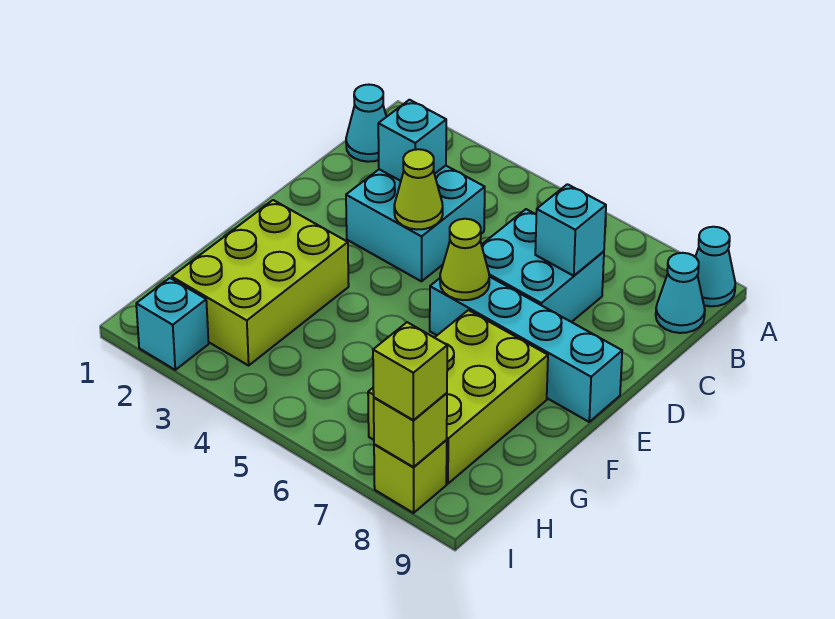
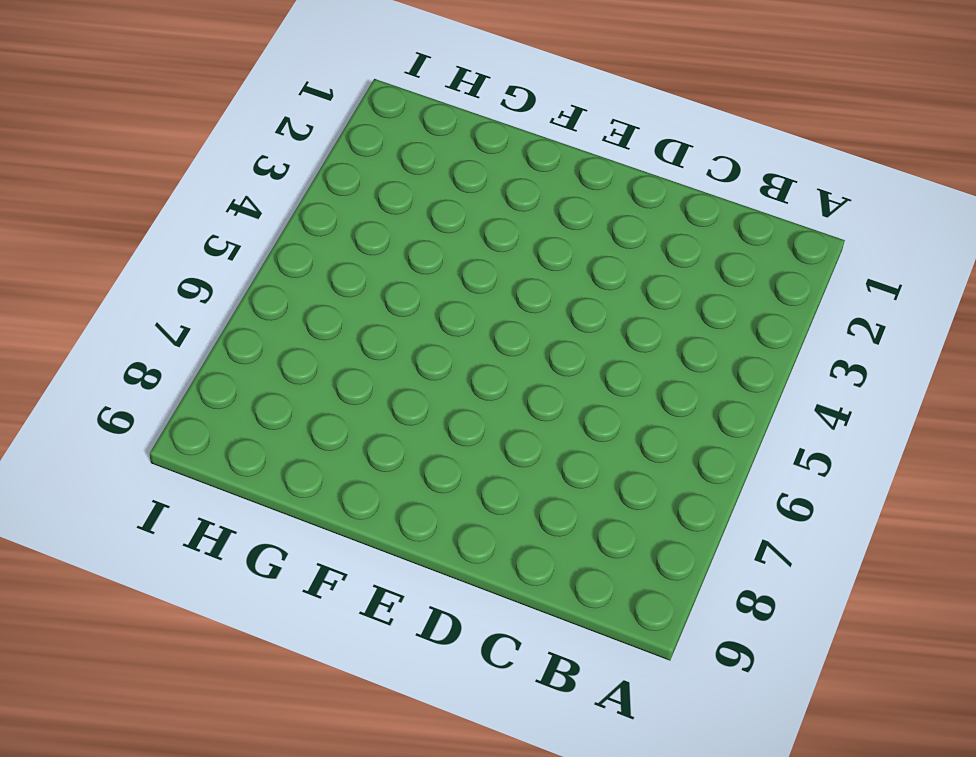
none -> cyan 1x1 cone [695,227,735,306]
none -> cyan 1x1 cone [346,85,386,162]
none -> cyan 1x1 cone [656,253,705,333]

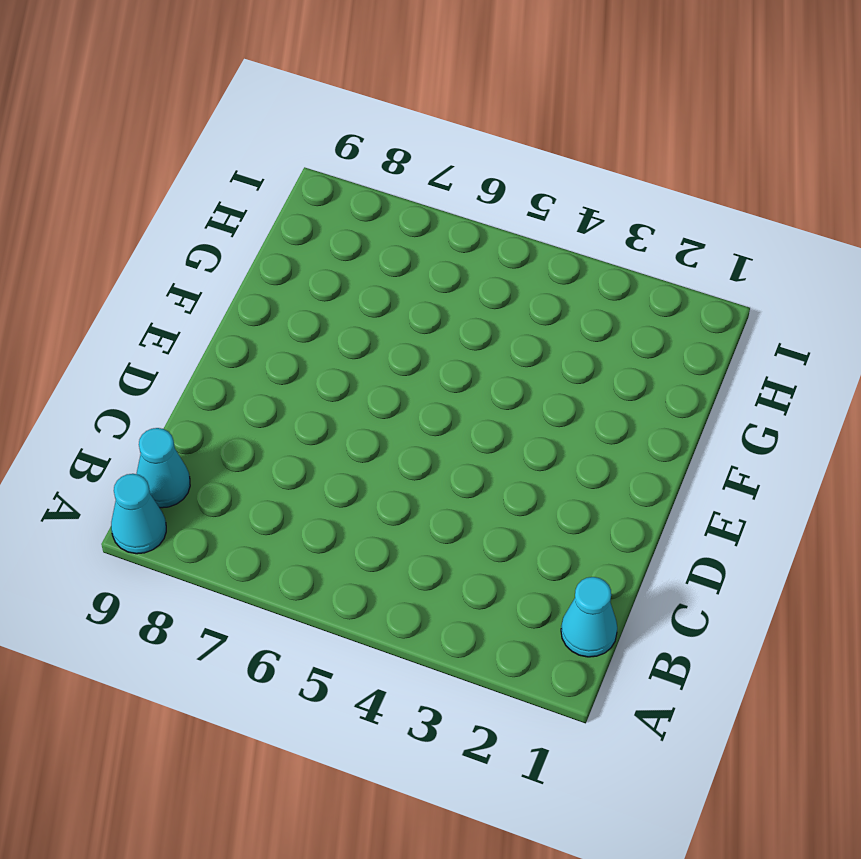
none -> cyan 2x2 brick [346,166,485,281]
none -> cyan 2x2 brick [482,209,604,322]
none -> cyan 1x4 brick [430,277,622,422]

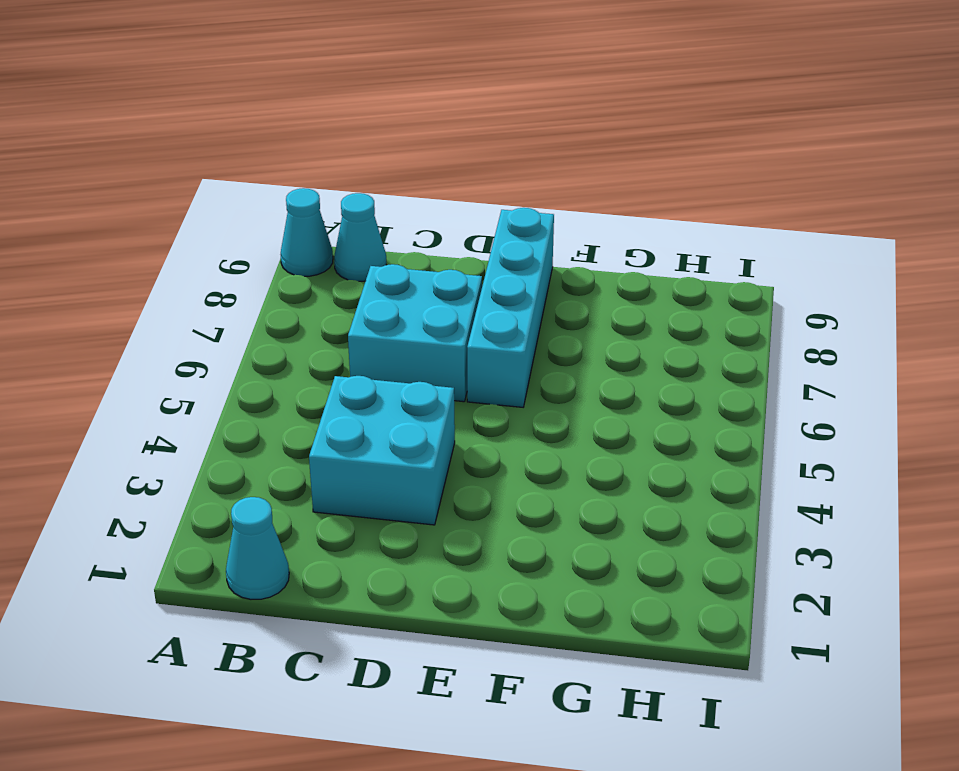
none -> lime 2x3 brick [172,200,349,365]
none -> lime 2x3 brick [368,310,548,484]
none -> cyan 1x1 brick [136,278,209,370]

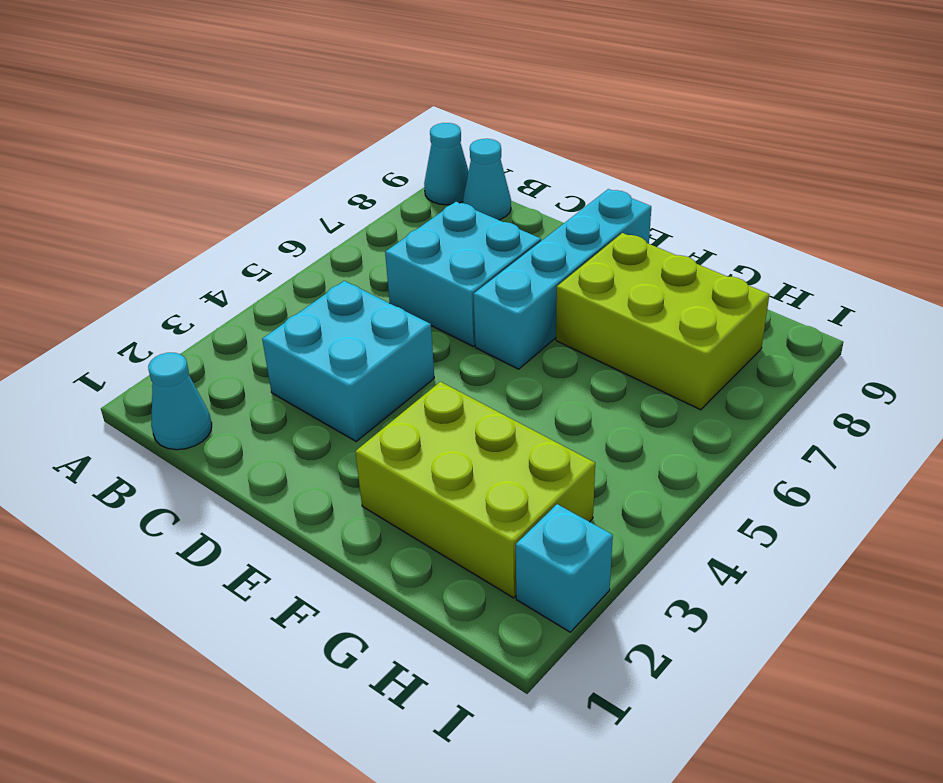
none -> lime 1x1 brick [374,440,447,513]
none -> cyan 1x1 brick [378,100,446,181]
none -> cyan 1x1 brick [535,184,606,276]

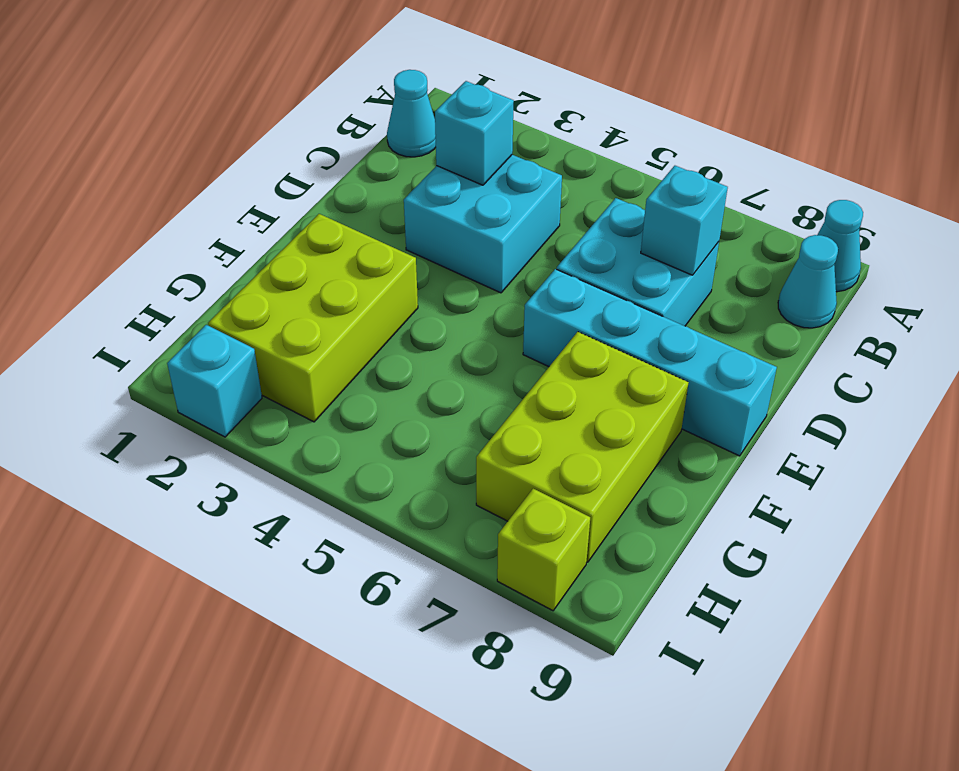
none -> lime 1x1 cone [394,149,443,229]
none -> lime 1x1 cone [440,219,489,300]
none -> lime 1x1 brick [374,393,447,467]

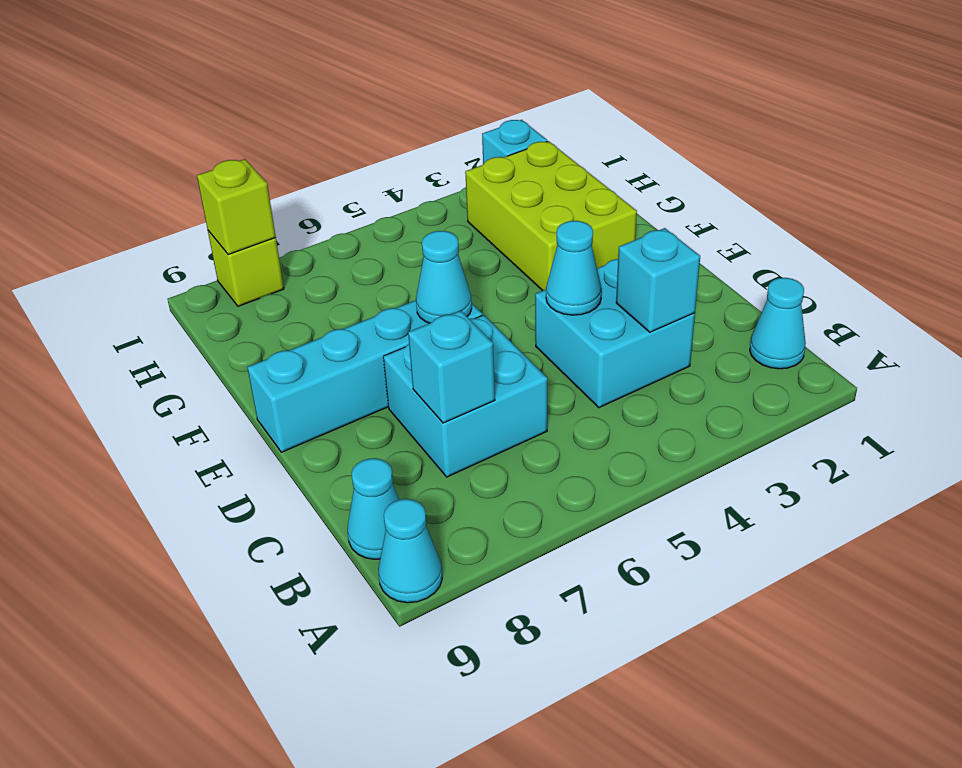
cyan 1x1 cone [546,221,602,315] -> lime 1x1 cone [394,149,443,229]
cyan 1x1 cone [416,231,472,323] -> lime 1x1 cone [440,219,489,300]
none -> lime 2x3 brick [368,310,548,484]
none -> lime 1x1 brick [373,322,447,420]

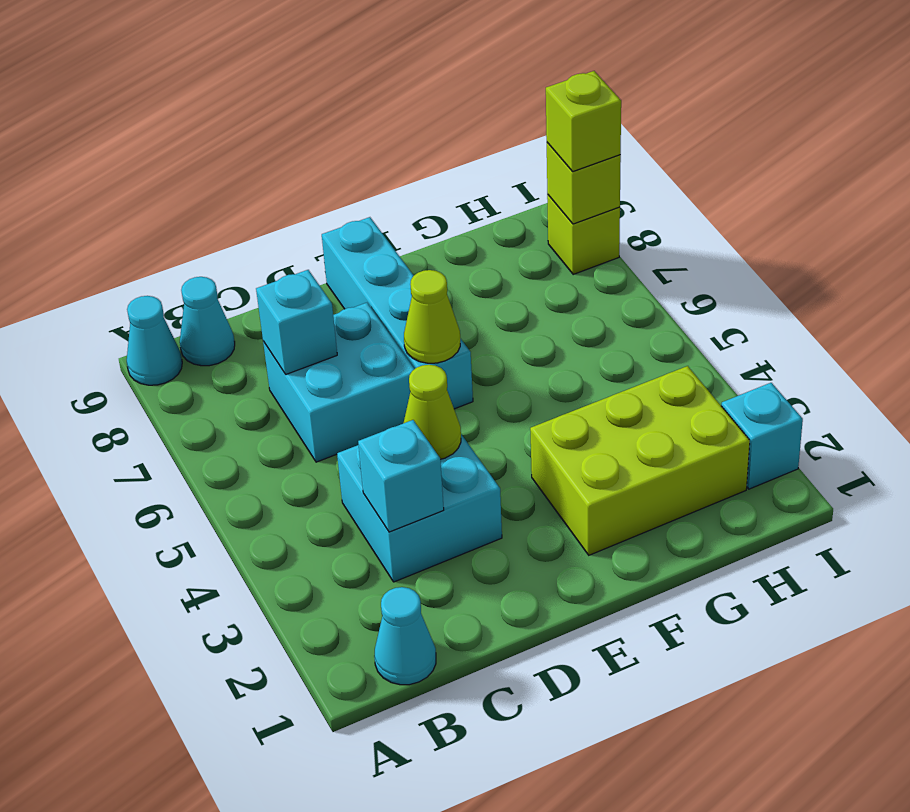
none -> lime 2x3 brick [368,310,548,484]

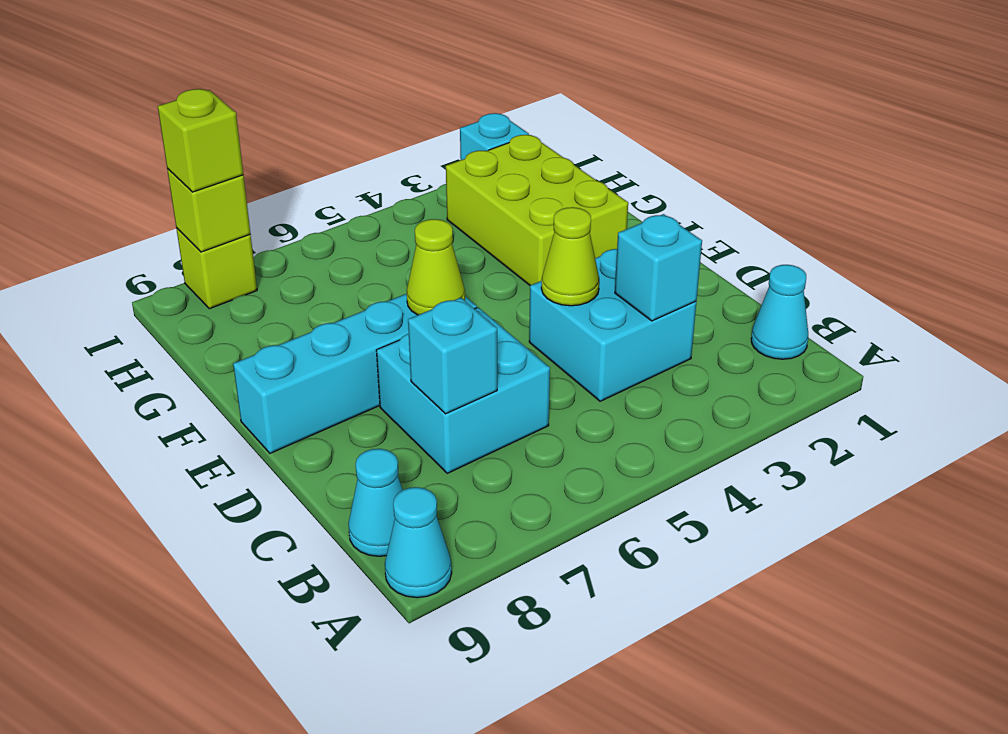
none -> lime 2x3 brick [368,310,548,484]

